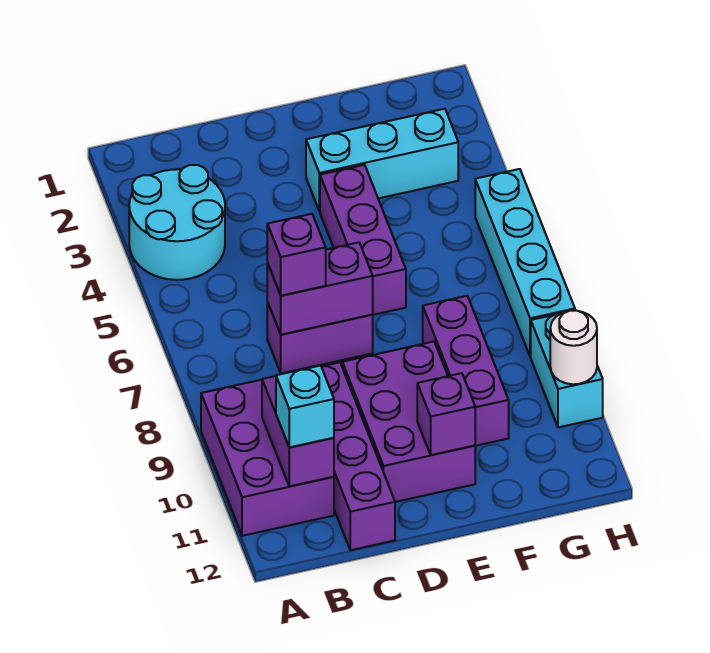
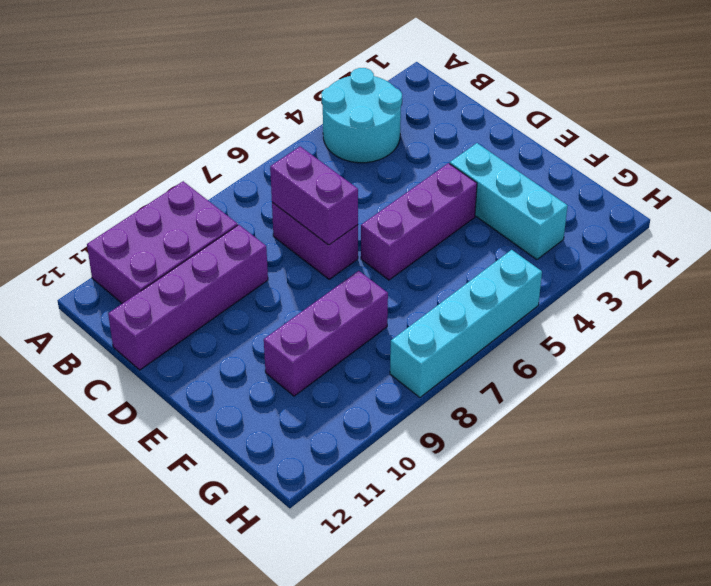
none -> purple 2x3 brick [342,342,475,502]
none -> cyan 1x2 brick [531,310,603,427]
none -> purple 1x2 brick [262,376,334,486]

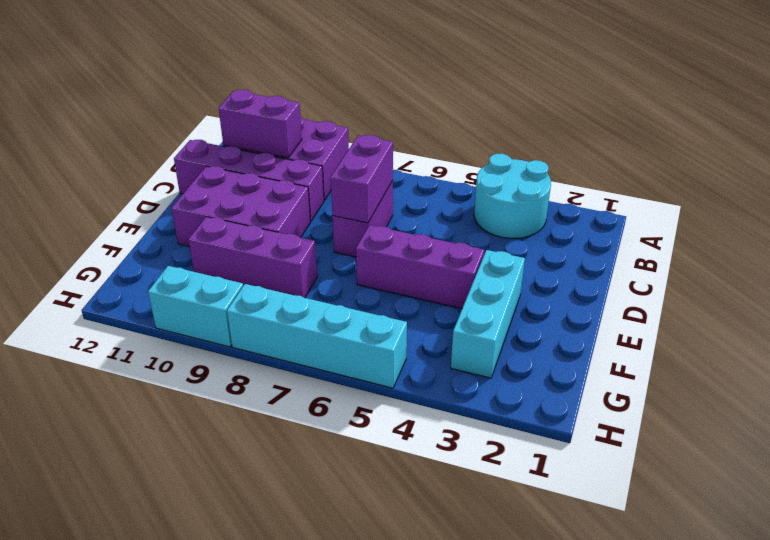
none -> purple 1x1 brick [417,373,475,455]
none -> white 1x1 round brick [550,311,597,384]
none -> cyan 1x1 brick [276,365,334,447]

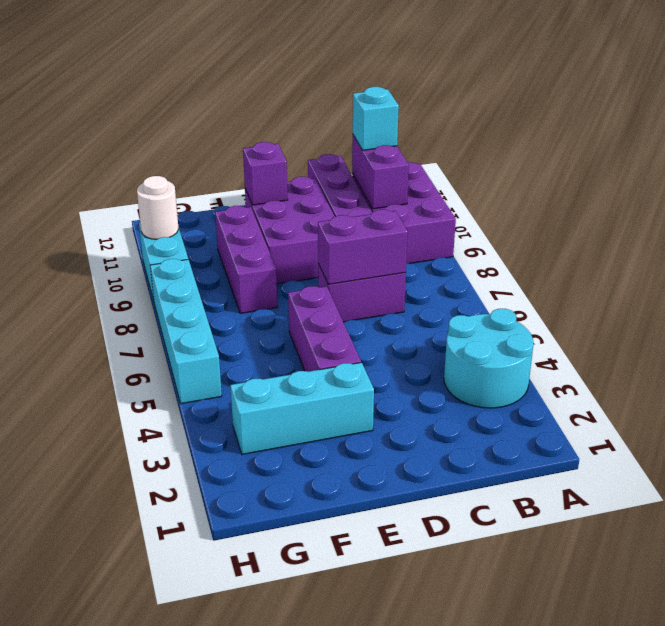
none -> purple 1x1 brick [267,214,326,296]

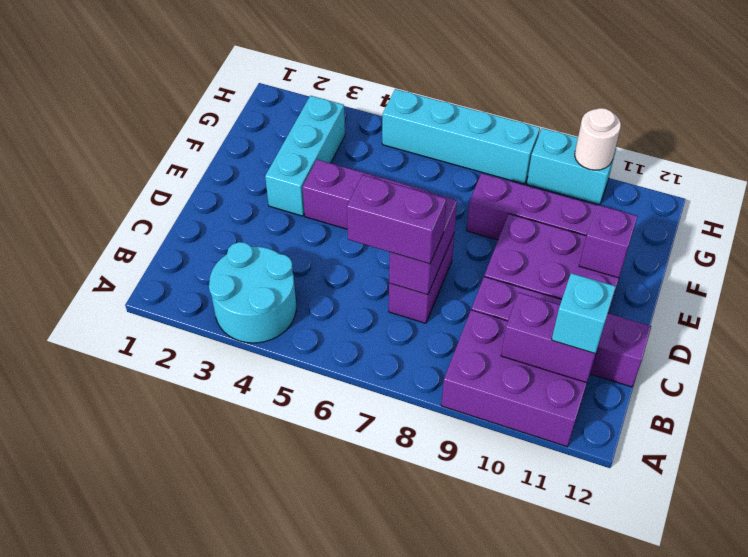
purple 1x2 brick [347,175,446,264] -> purple 1x1 brick [267,214,326,296]

